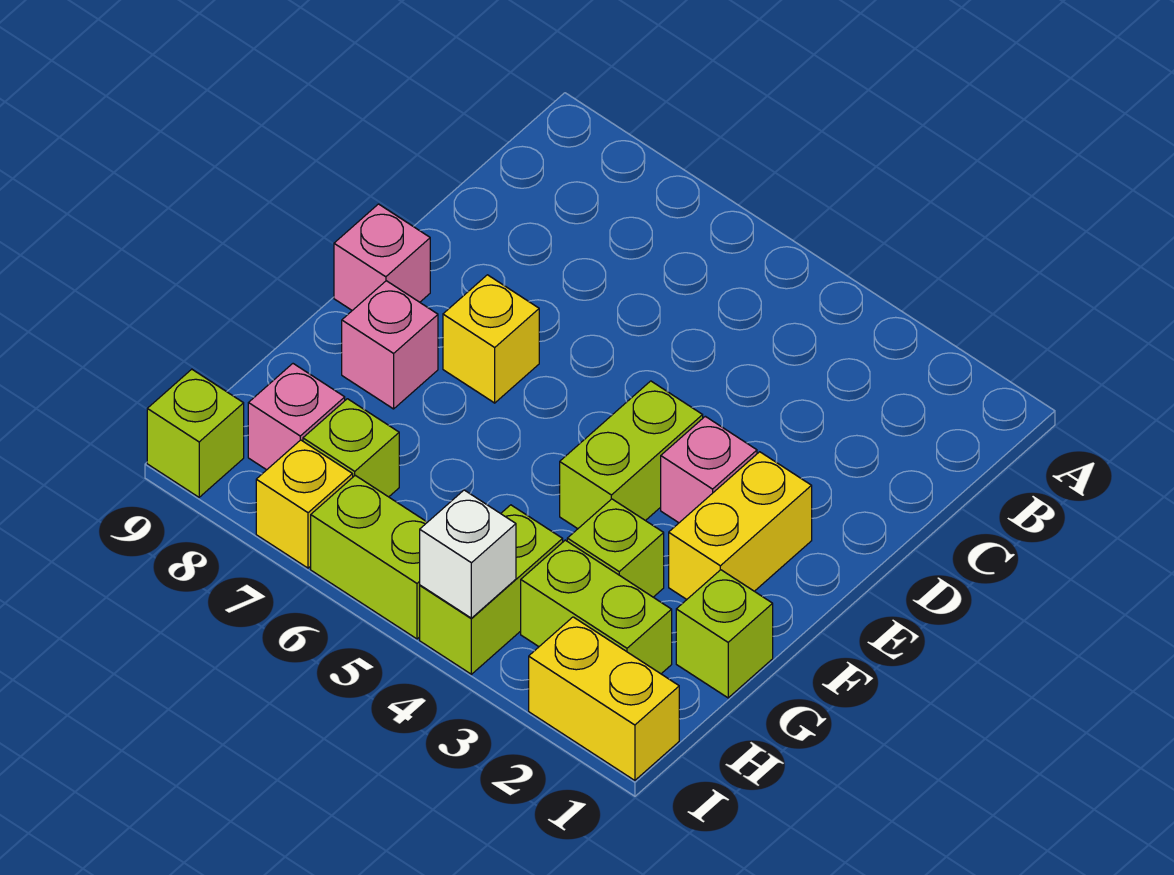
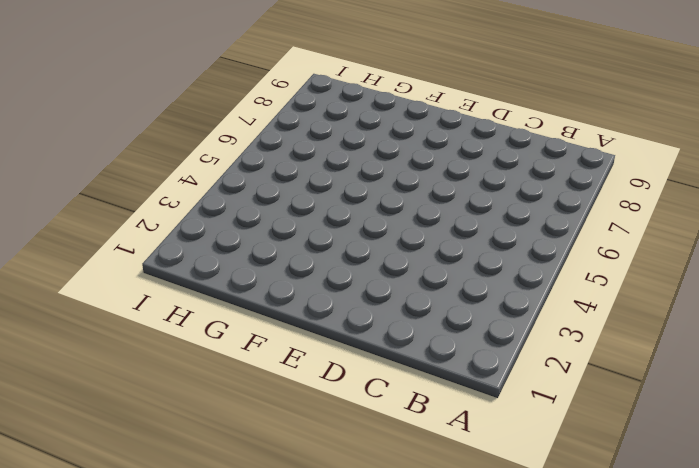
none -> yellow 1x2 brick [669,452,812,599]
none -> pink 1x1 brick [661,416,757,523]
none -> lime 1x2 brick [560,381,703,529]

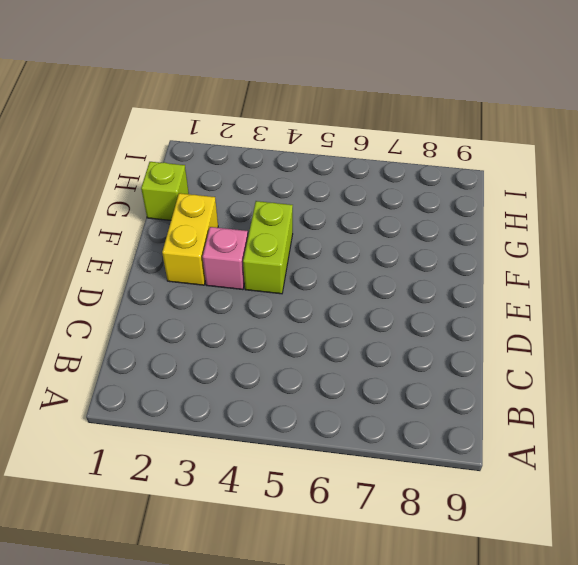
none -> yellow 1x1 brick [443,275,539,403]
none -> pink 1x1 brick [334,204,430,310]
none -> pink 1x1 brick [342,281,438,409]

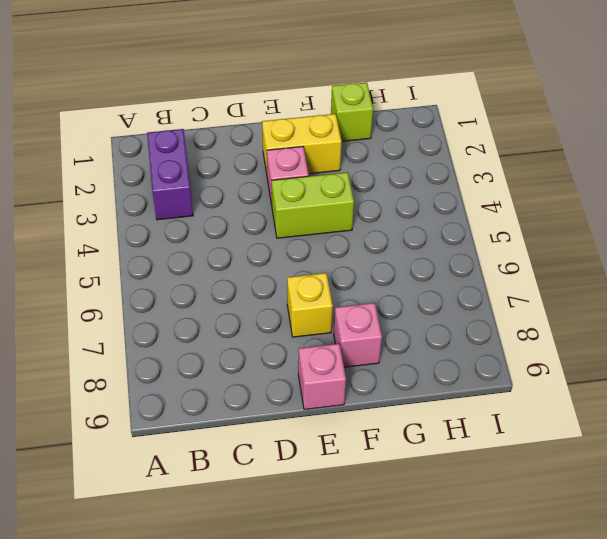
purple 1x2 brick [147,129,193,220] -> none
none -> lime 1x1 brick [567,499,664,597]
none -> lime 1x2 brick [521,540,672,674]
none -> lime 1x2 brick [420,505,563,674]

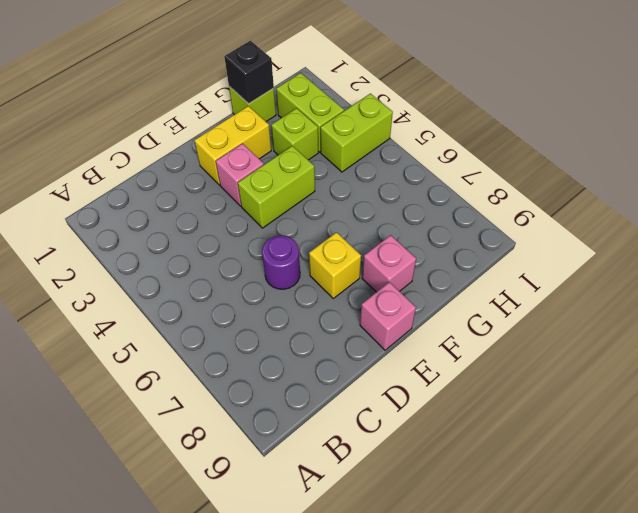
purple 1x1 round brick [262,236,300,289] -> none
black 1x1 brick [224,41,274,104] -> none
none -> lime 1x1 brick [303,399,399,497]
none -> pink 1x1 brick [248,364,345,470]
none -> yellow 1x2 brick [529,617,679,780]

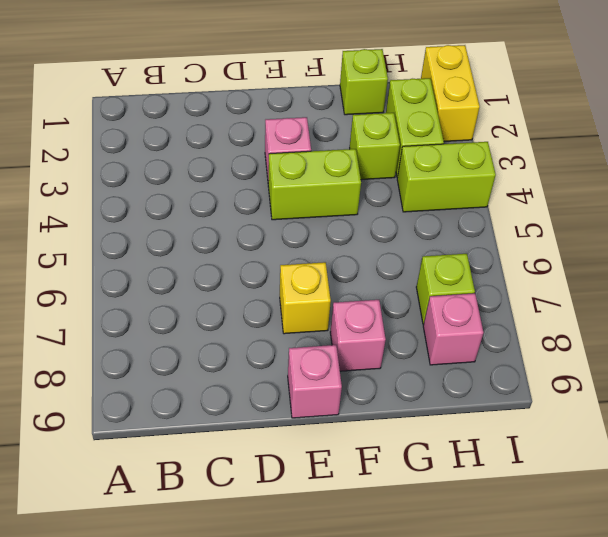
none -> yellow 1x2 brick [669,452,812,599]
none -> lime 1x2 brick [311,475,427,639]
none -> yellow 1x1 brick [256,440,353,568]

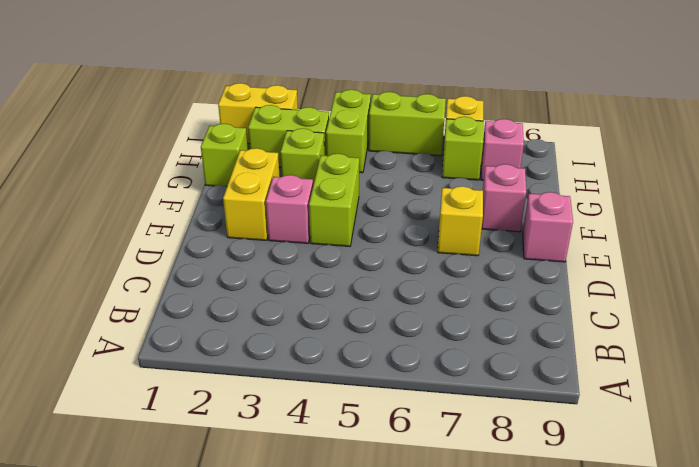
none -> lime 1x1 brick [147,369,244,497]
none -> white 1x1 brick [420,490,516,618]

